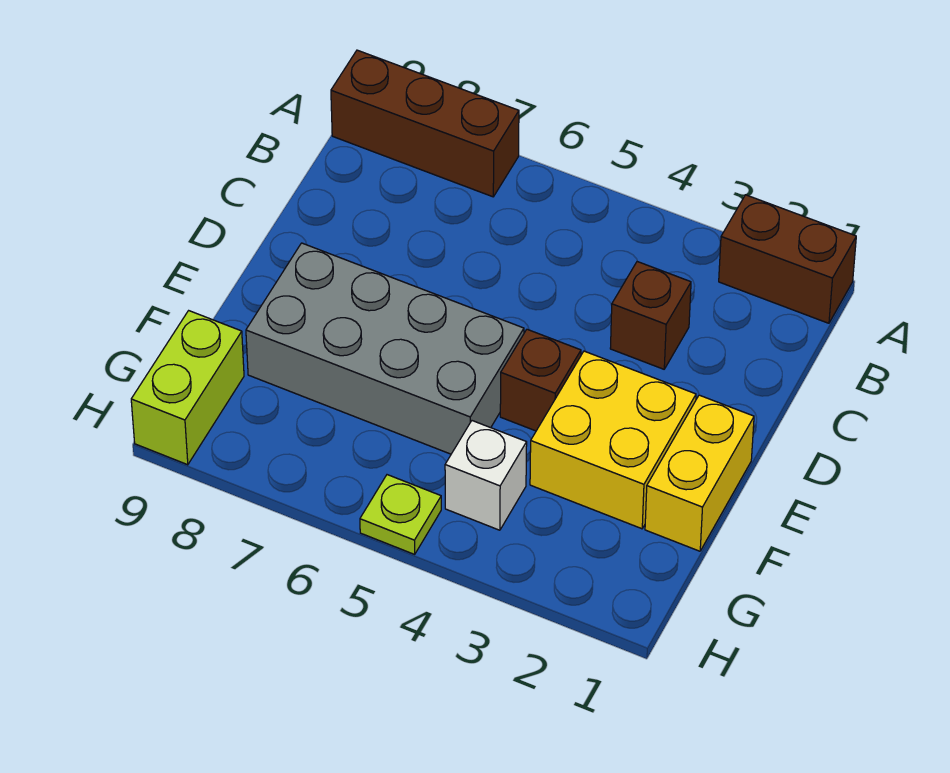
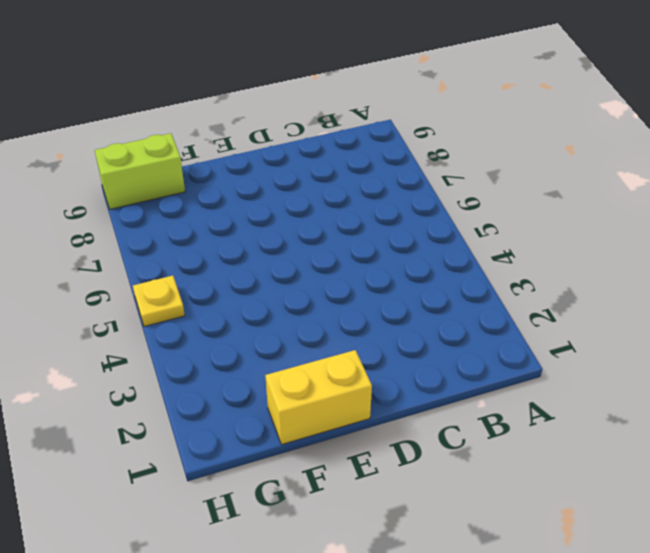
yellow 1x1 plate [133,276,185,326] -> lime 1x1 plate [360,475,441,554]
none -> brown 1x2 brick [719,195,856,323]
none -> brown 1x3 brick [331,50,519,197]

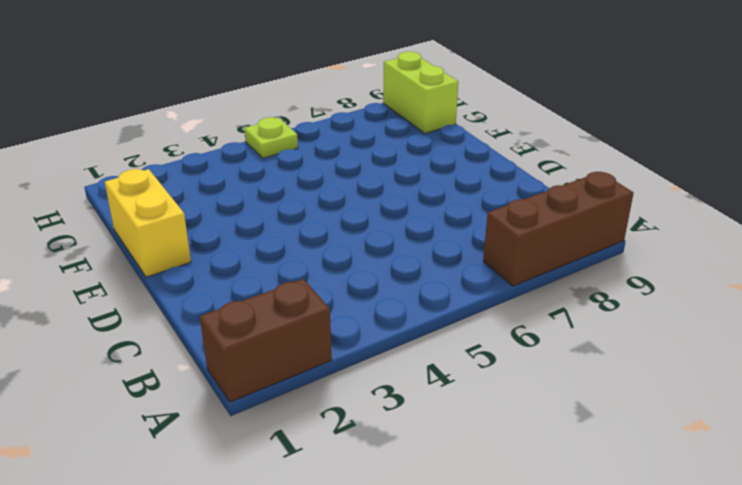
none -> brown 1x1 brick [610,261,691,369]
none -> yellow 2x2 brick [530,351,696,529]

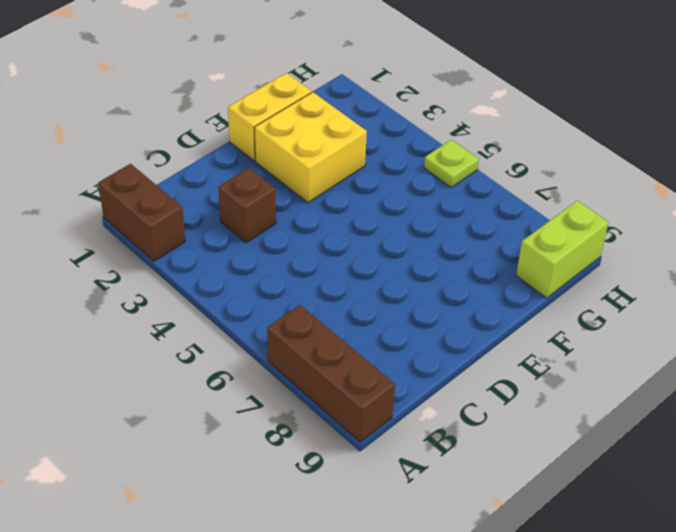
none -> brown 1x1 brick [500,329,581,431]
none -> grey 2x4 brick [246,243,524,454]

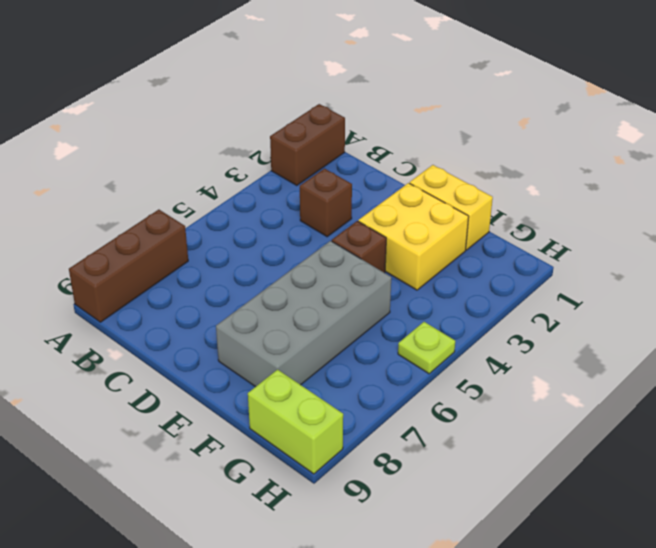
none -> white 1x1 brick [445,421,527,530]

